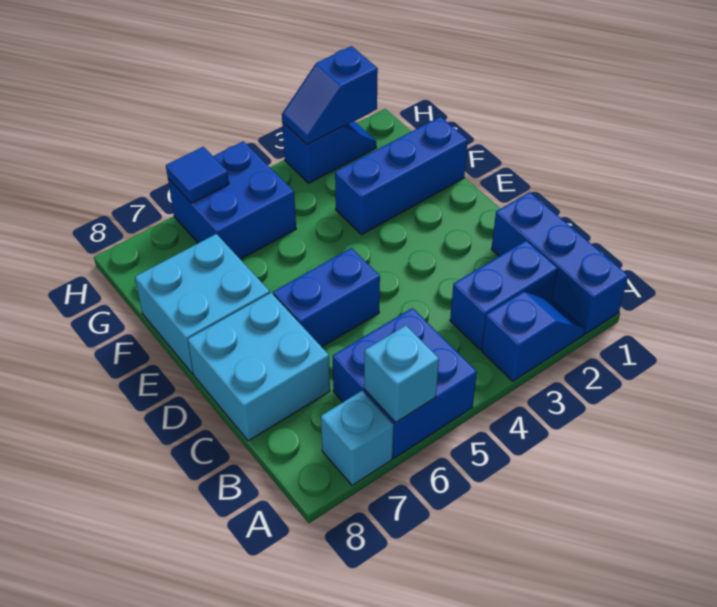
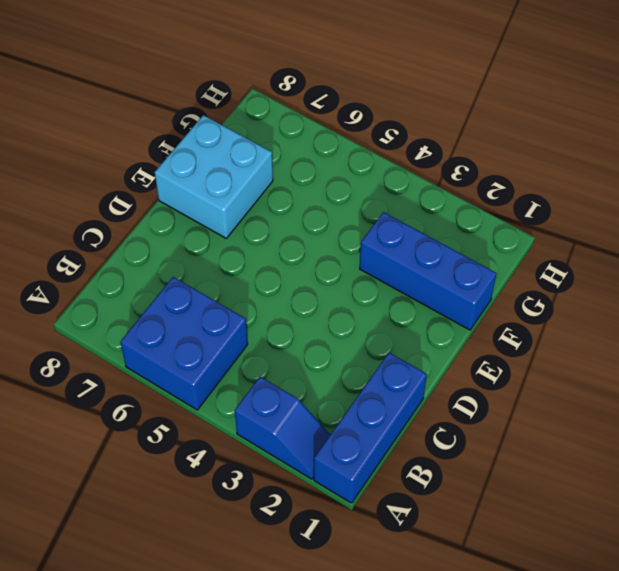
none -> cyan 1x1 brick [321,391,394,485]
none -> blue 1x2 brick [450,241,558,350]
none -> cyan 2x2 brick [188,293,330,441]

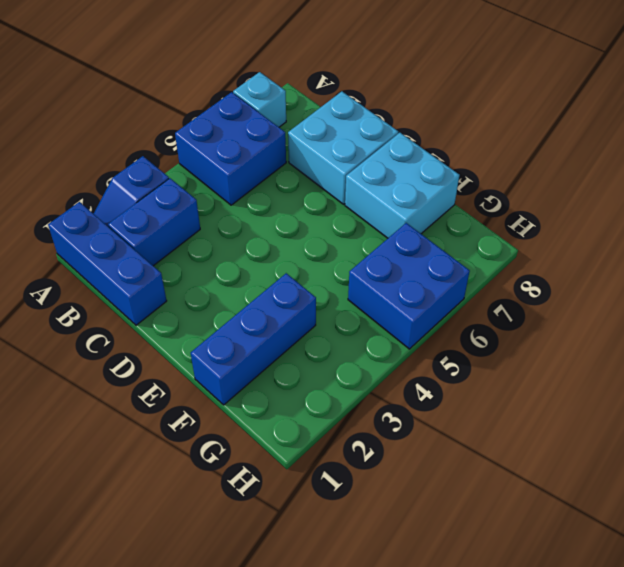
none -> blue 1x2 brick [273,248,380,347]
none -> blue 1x2 slope [282,121,376,183]
none -> cyan 1x1 brick [364,325,439,423]

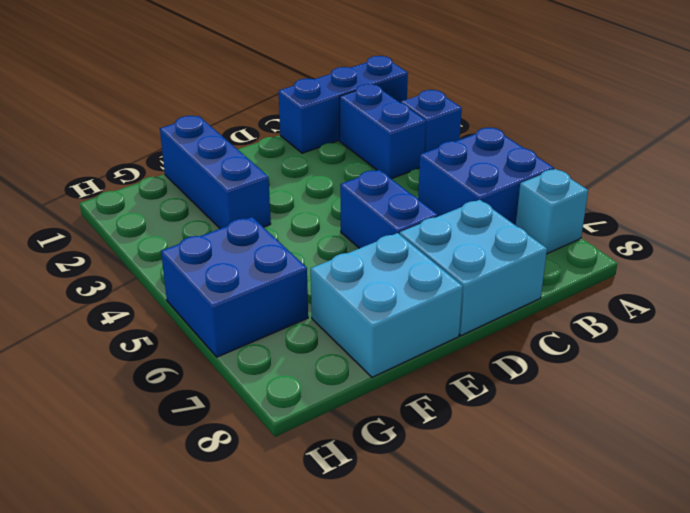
none -> blue 1x2 slope [282,121,376,183]
none -> cyan 1x1 brick [364,325,439,423]
none -> blue 1x2 slope [282,46,378,145]

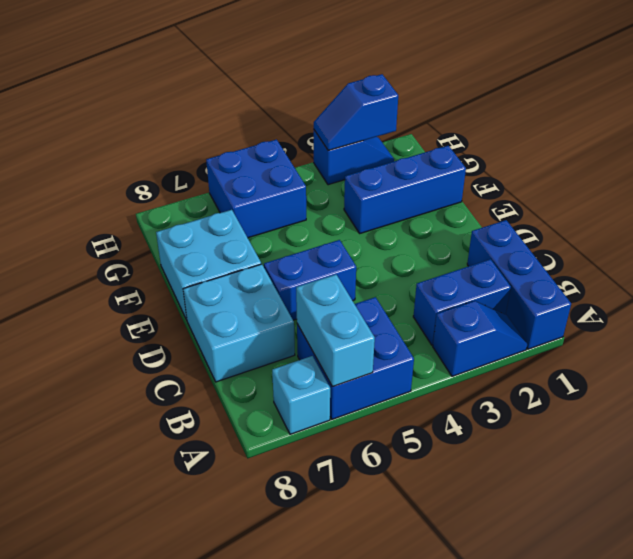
cyan 1x2 brick [296,275,375,387] -> cyan 1x1 brick [364,325,439,423]
none -> blue 1x1 tile [166,147,229,203]

